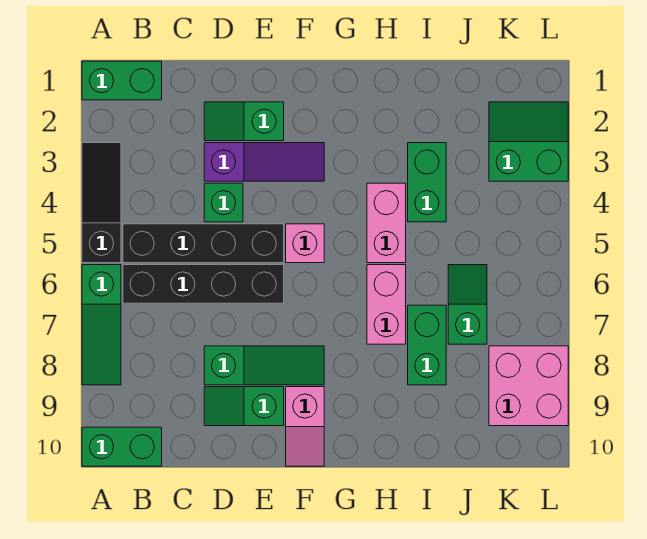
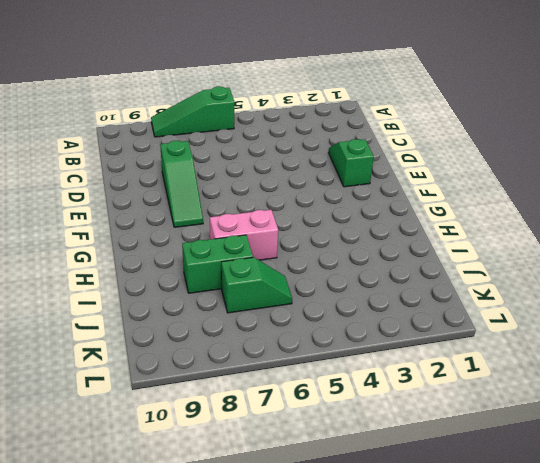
none -> green 1x2 brick [82,61,162,100]
none -> black 1x3 slope [82,143,121,263]
none -> green 1x2 brick [82,427,162,466]

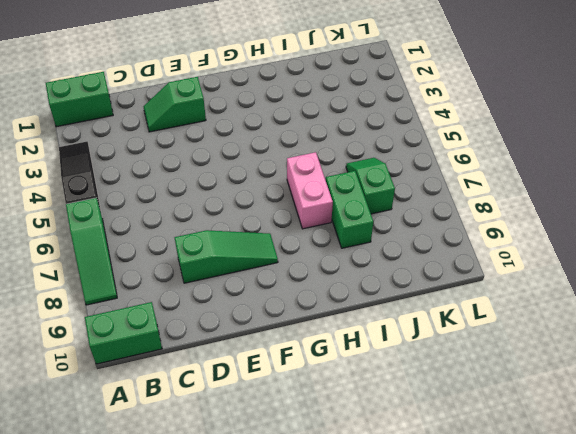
none -> black 1x4 brick [123,224,284,263]
none -> black 1x4 brick [123,265,284,303]
none -> purple 1x3 slope [204,143,324,181]

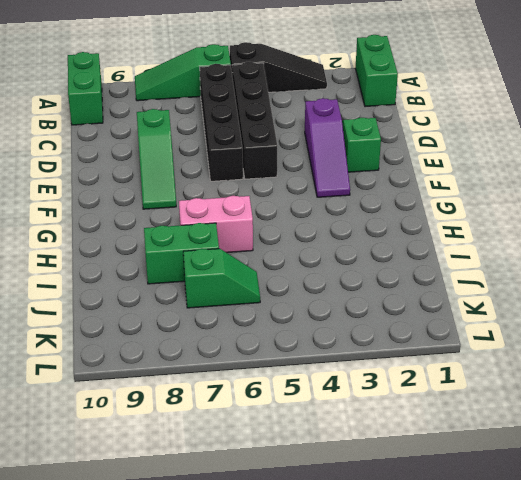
none -> green 1x1 brick [204,183,243,222]
none -> green 1x2 slope [204,387,284,426]
none -> pink 1x1 brick [286,224,324,263]

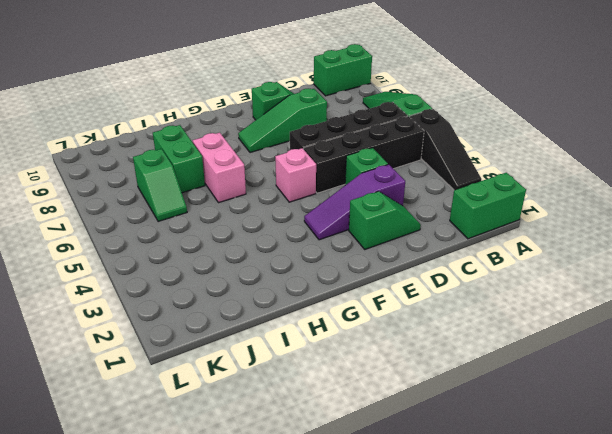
none -> pink 1x2 slope [286,387,324,466]
none -> pink 1x2 brick [367,183,406,263]
none -> green 1x2 brick [408,143,446,222]

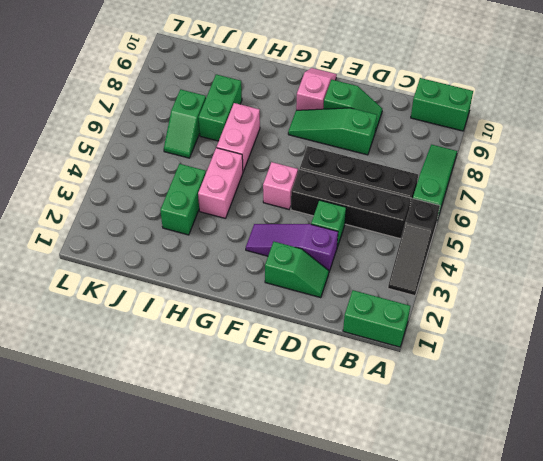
none -> green 2x2 slope [489,102,568,181]
none -> pink 2x2 brick [489,346,568,426]

